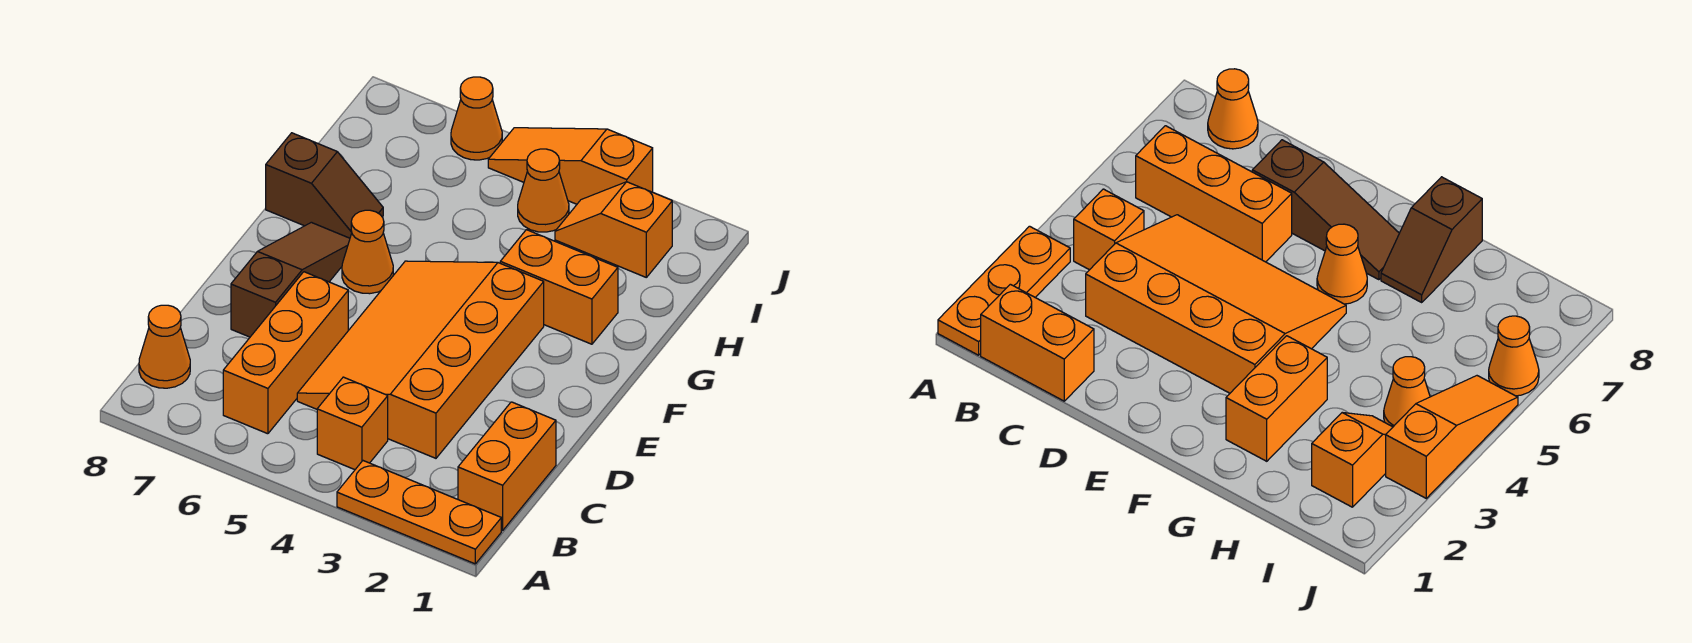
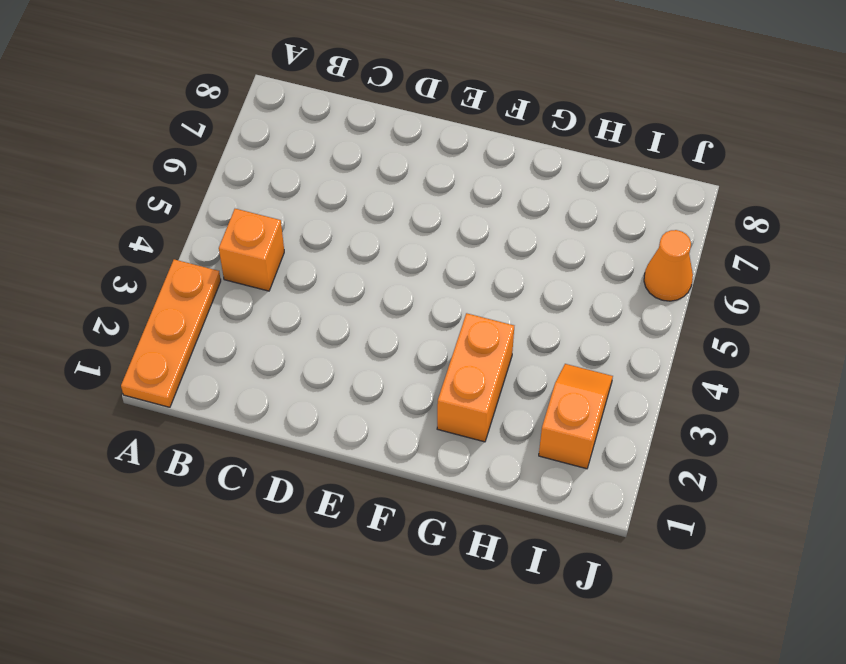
none -> orange 1x2 brick [458,402,556,531]
none -> orange 1x3 brick [223,272,348,434]
none -> orange 1x1 cone [139,305,190,388]

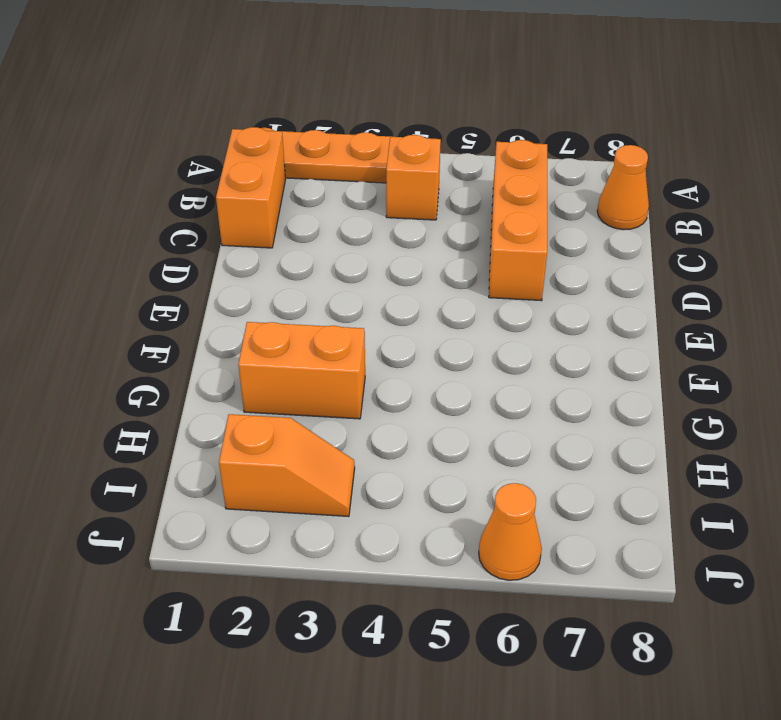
none -> orange 3x4 slope [297,261,544,458]
none -> brown 1x3 slope [231,222,350,337]
none -> orange 1x1 cone [342,210,393,294]

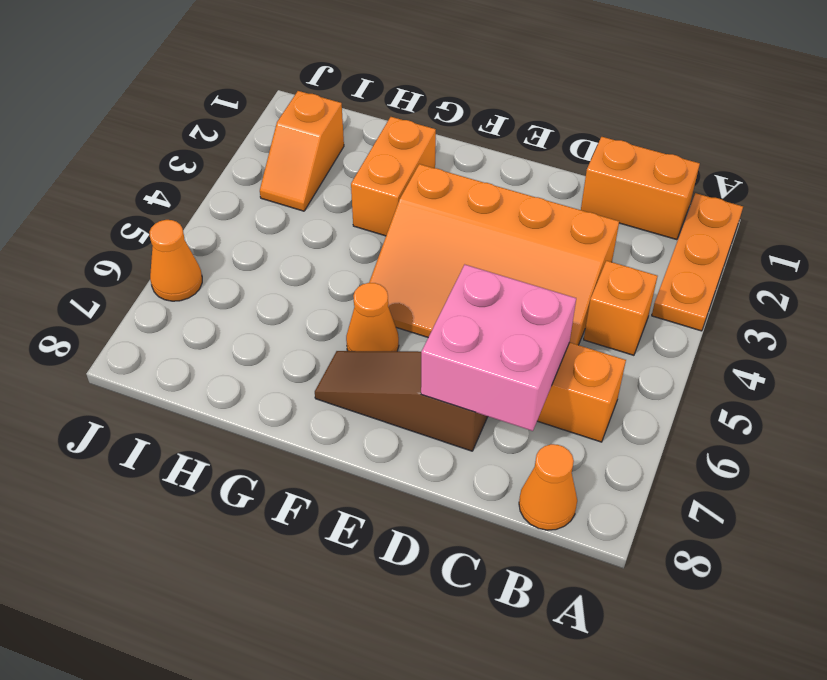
pink 2x2 brick [421,265,576,431] -> none
none -> brown 1x2 slope [266,133,383,238]
none -> orange 1x1 cone [518,149,569,232]
none -> orange 1x3 slope [488,128,653,204]

